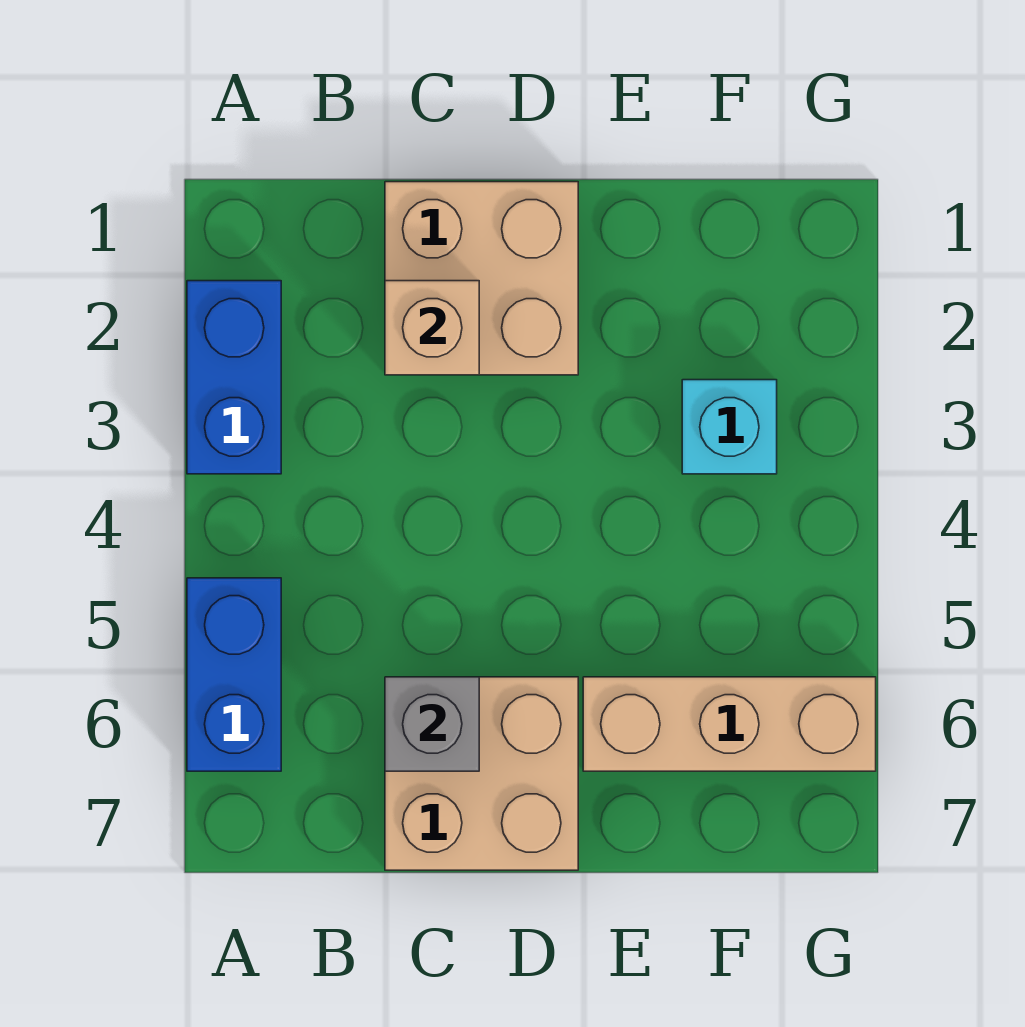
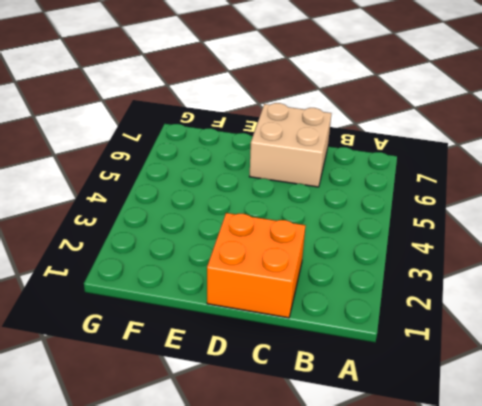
orange 2x2 brick [207,213,305,318] -> tan 2x2 brick [385,182,578,375]
none -> blue 1x2 brick [187,281,281,474]
none -> blue 1x2 brick [187,578,281,771]

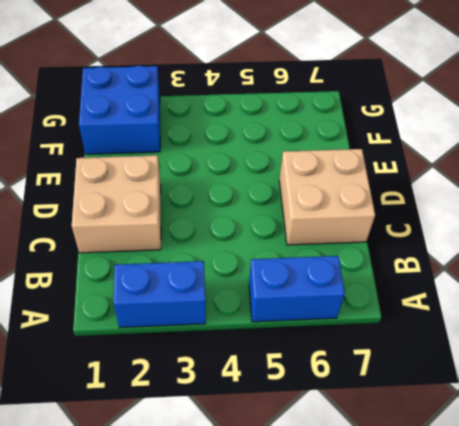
blue 2x2 brick [79,66,160,154] -> none
none -> tan 1x3 brick [583,677,876,771]
none -> cyan 1x1 brick [682,380,777,474]

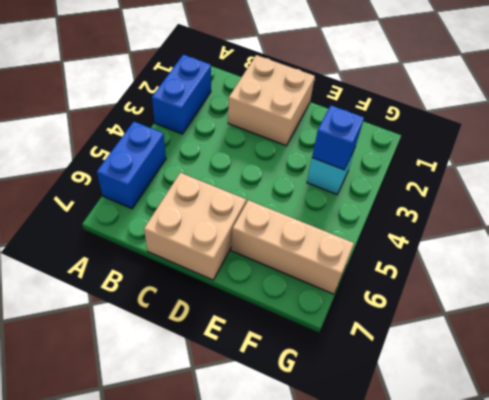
blue 1x1 brick [312,105,364,170] -> none
none -> tan 1x1 brick [385,281,479,375]
none -> grey 1x1 brick [385,677,479,771]

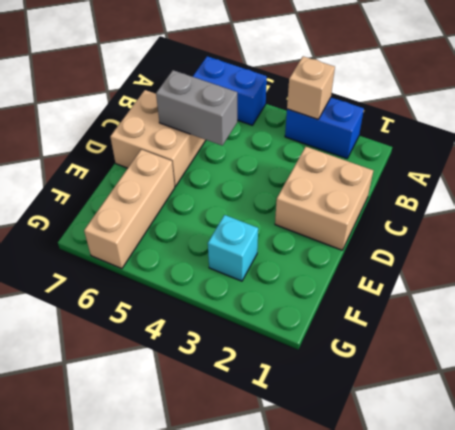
tan 1x1 brick [287,56,335,119] -> tan 1x1 brick moved to [385,281,479,375]
grey 1x2 brick [156,70,237,145] -> grey 1x1 brick [385,677,479,771]

